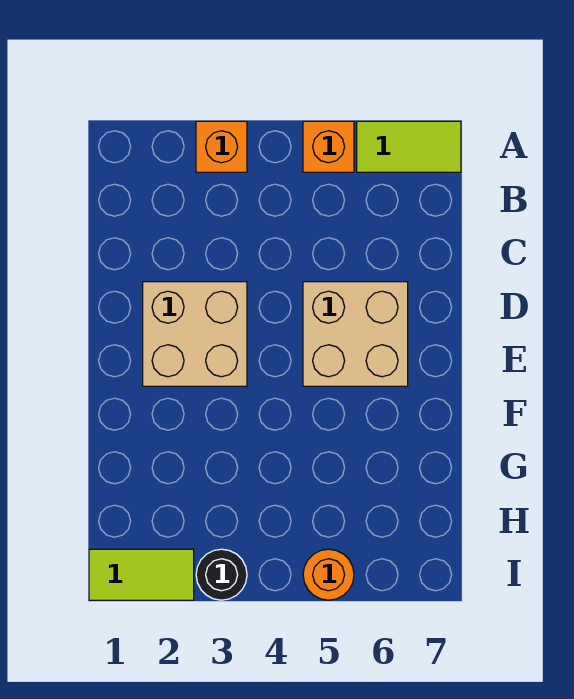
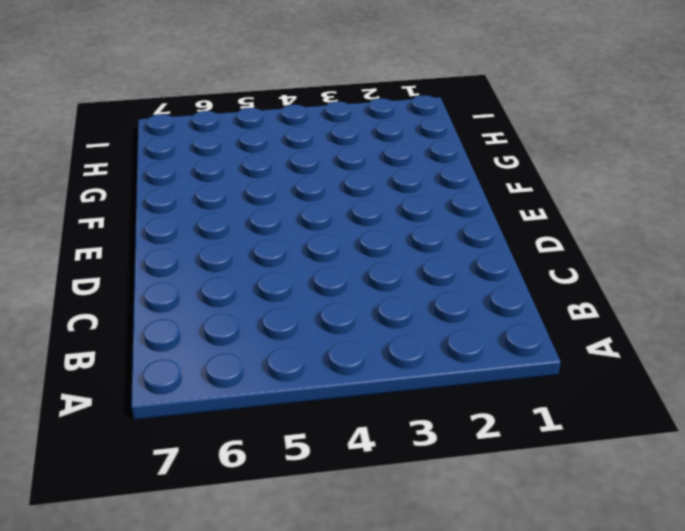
none -> orange 1x1 brick [196,121,247,172]
none -> orange 1x1 brick [303,121,354,172]

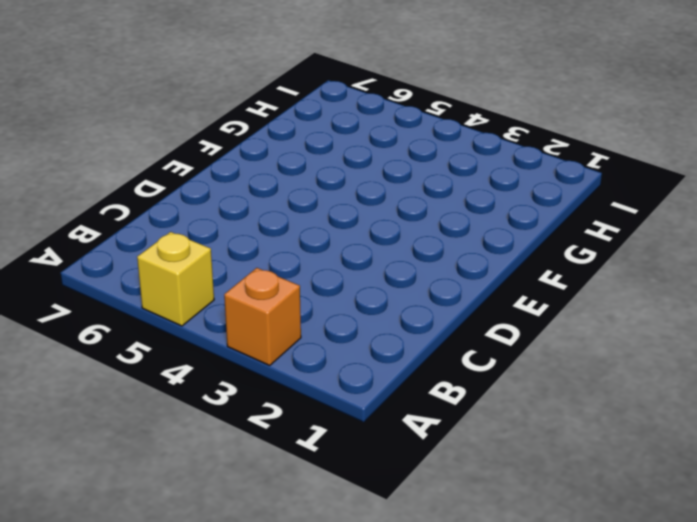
yellow 1x1 brick [137,232,214,326] -> orange 1x1 brick [303,121,354,172]
none -> lime 1x2 tile [357,121,461,172]
none -> tan 2x2 brick [143,282,247,386]

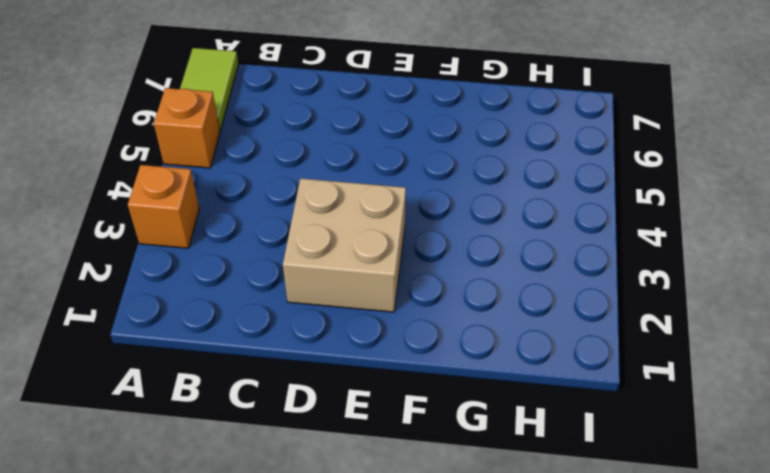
none -> tan 2x2 brick [303,282,408,386]
none -> lime 1x2 tile [89,549,194,600]

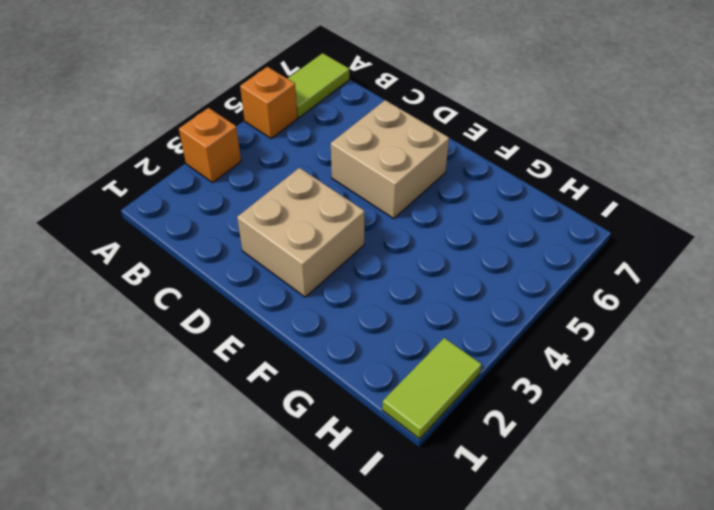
none -> black 1x1 round brick [196,549,247,600]
none -> orange 1x1 round brick [303,549,354,600]

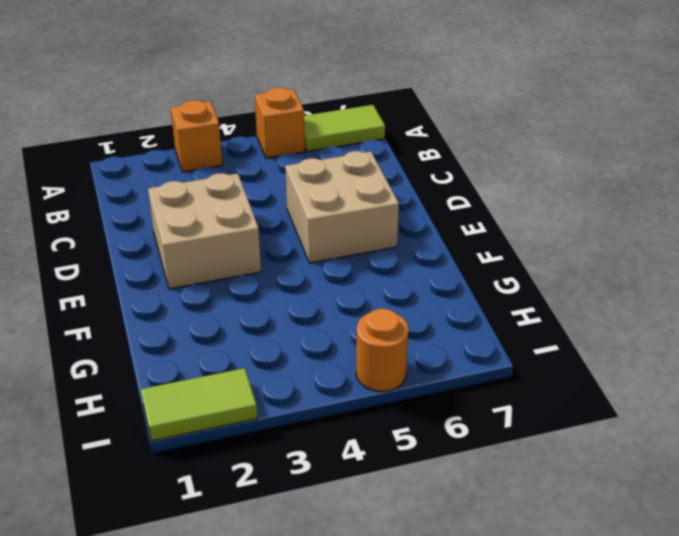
none -> black 1x1 round brick [196,549,247,600]

